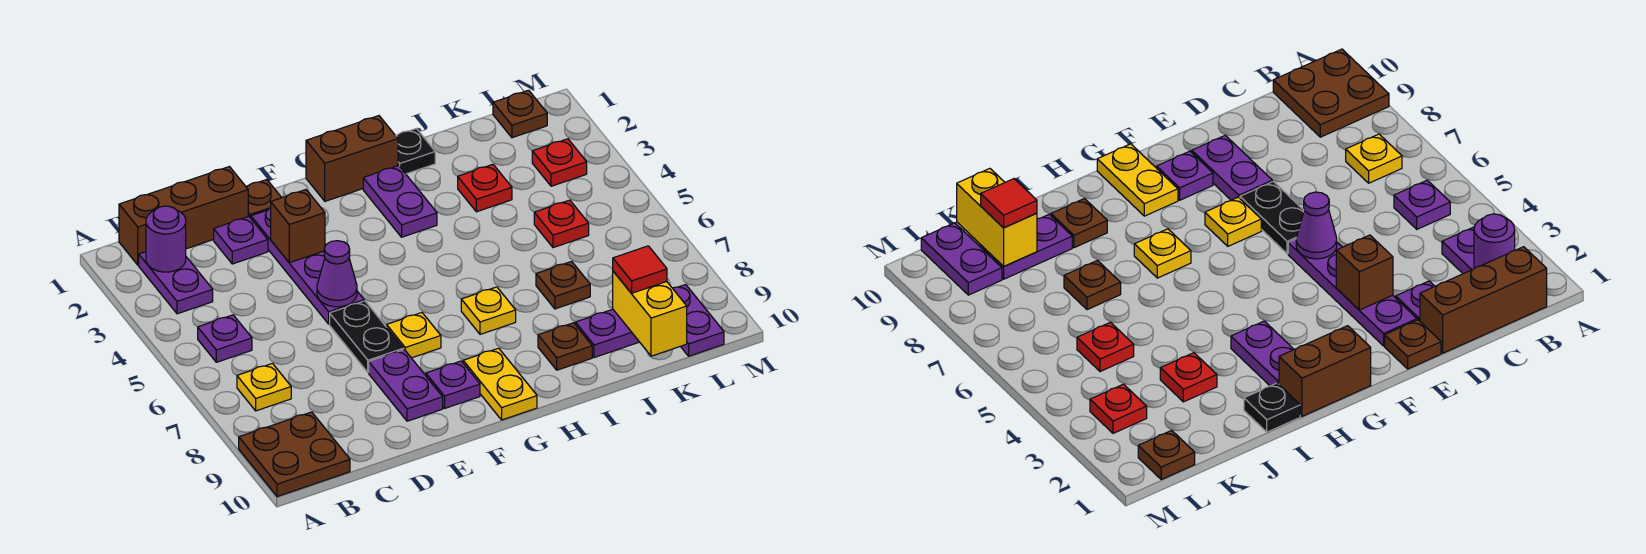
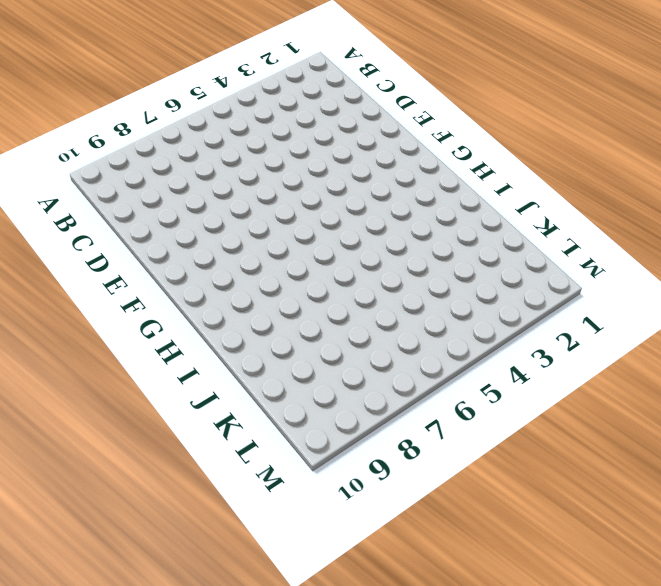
none -> brown 2x2 plate [239,412,350,497]
none -> brown 1x3 brick [119,167,248,265]
none -> purple 1x2 plate [139,252,213,314]
none -> purple 1x1 plate [198,315,252,362]

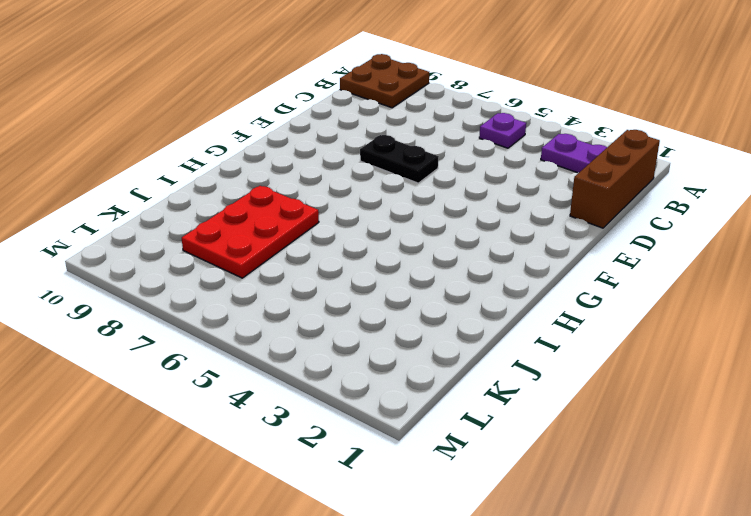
red 2x3 plate [182,186,319,278] -> brown 1x1 plate [536,261,590,309]
none -> yellow 1x1 plate [237,363,291,411]
none -> purple 1x1 plate [214,217,268,264]
none -> brown 1x1 plate [246,180,282,218]
none -> purple 1x4 plate [251,208,364,324]

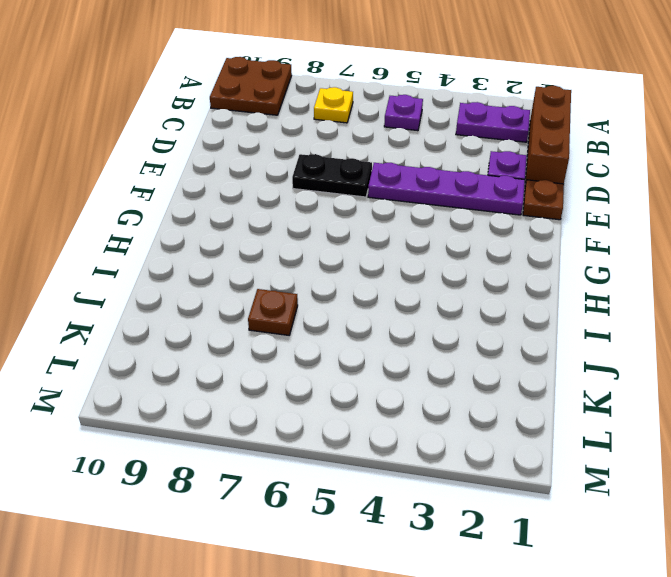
none -> purple 1x2 plate [369,350,443,421]
none -> yellow 1x1 plate [387,313,441,358]
none -> purple 1x1 plate [426,361,480,408]
none -> brown 1x2 brick [306,116,398,201]

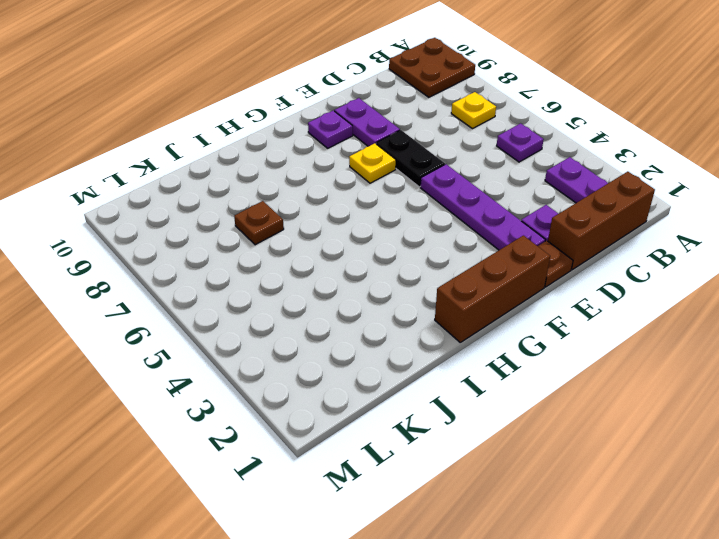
brown 1x3 brick [435,236,550,342] -> brown 1x2 brick [306,116,398,201]
none -> yellow 1x2 plate [463,348,537,420]
none -> purple 1x2 plate [363,166,437,237]
none -> yellow 1x1 plate [461,287,516,334]
none -> black 1x1 plate [396,129,435,174]

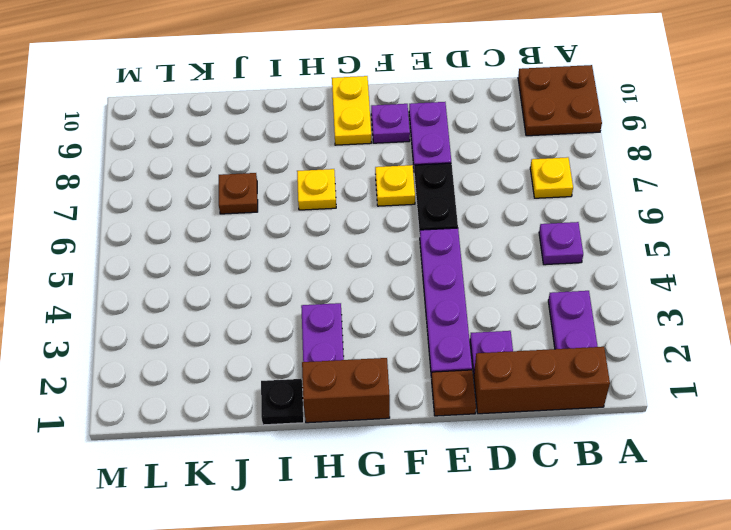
none -> brown 1x1 plate [538,323,592,370]
none -> red 1x1 plate [458,164,512,212]
none -> purple 1x2 plate [575,309,639,358]
none -> red 1x1 plate [534,200,589,248]

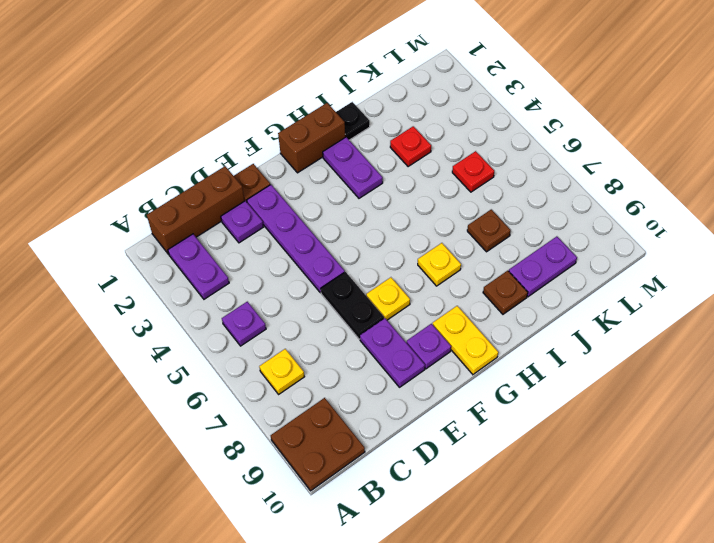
none -> brown 1x1 plate [493,90,547,138]
none -> red 1x1 plate [532,139,587,186]
none -> purple 1x2 plate [673,285,724,356]
none -> purple 1x1 round brick [146,206,186,272]

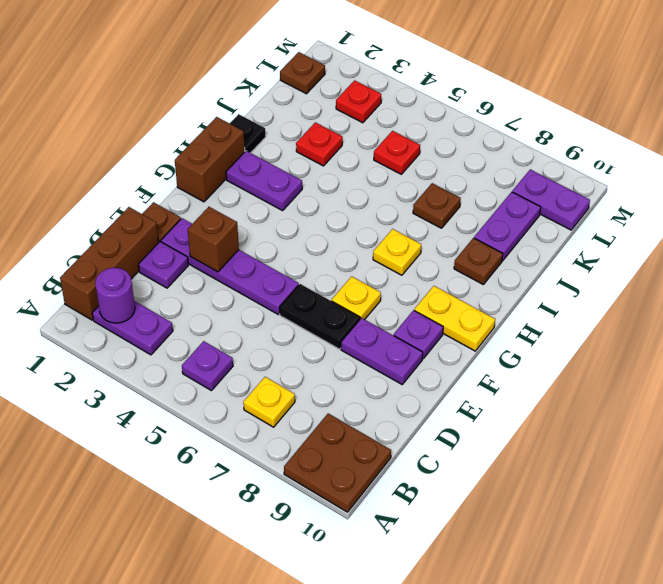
none -> purple 1x1 cone [317,241,357,307]
none -> yellow 1x2 brick [613,271,687,356]
none -> red 1x1 tile [613,246,667,293]

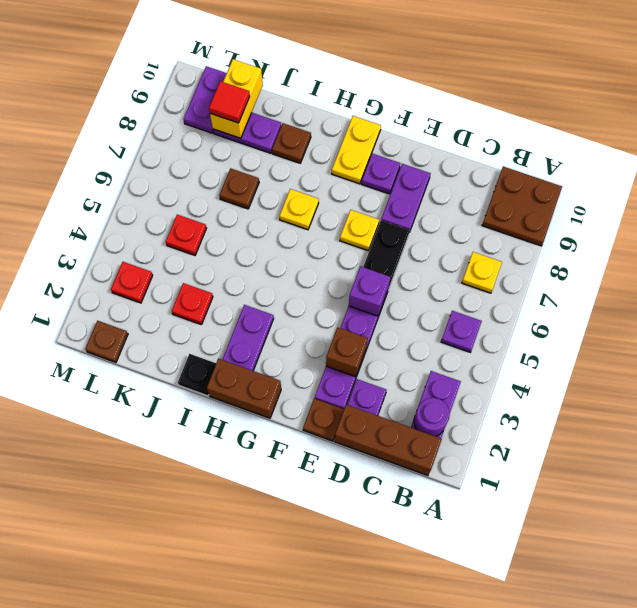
purple 1x1 brick [349,266,390,316] -> purple 1x1 cone [317,241,357,307]

